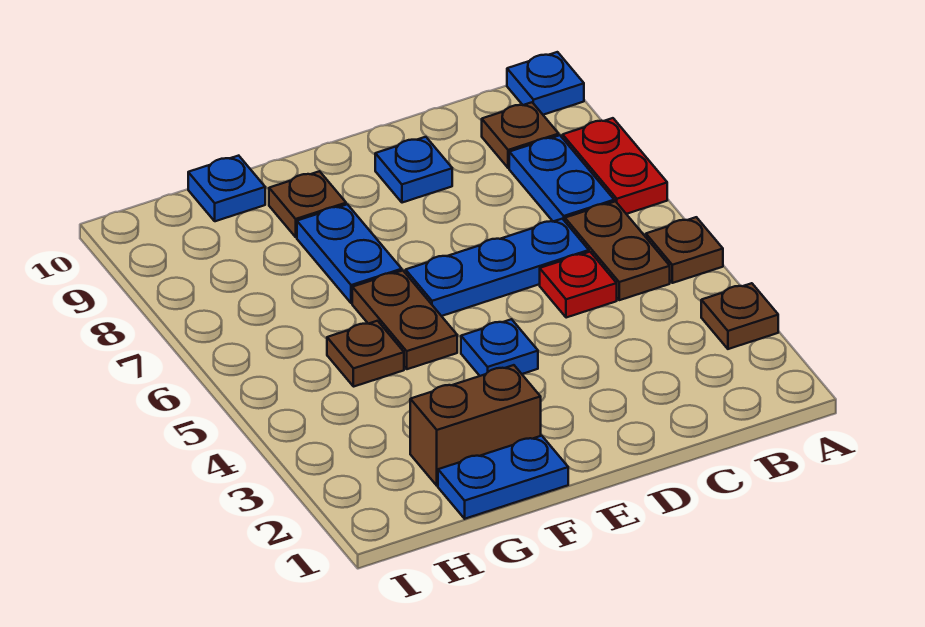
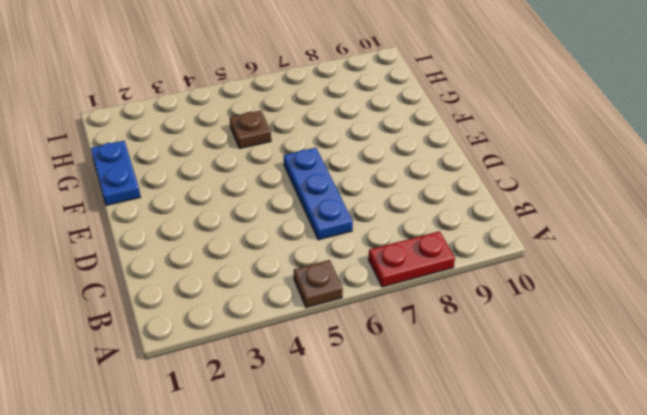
none -> brown 1x1 plate [701,283,778,349]
none -> blue 1x1 plate [507,52,584,115]
none -> brown 1x2 plate [565,201,670,300]

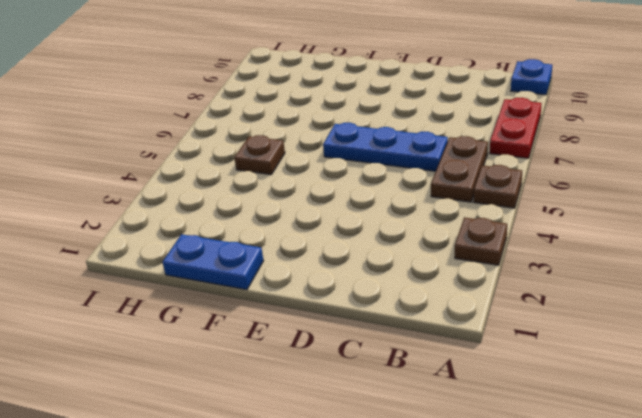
none -> blue 1x2 plate [509,135,614,222]
none -> brown 1x1 plate [482,102,559,168]
none -> red 1x1 plate [540,252,617,318]

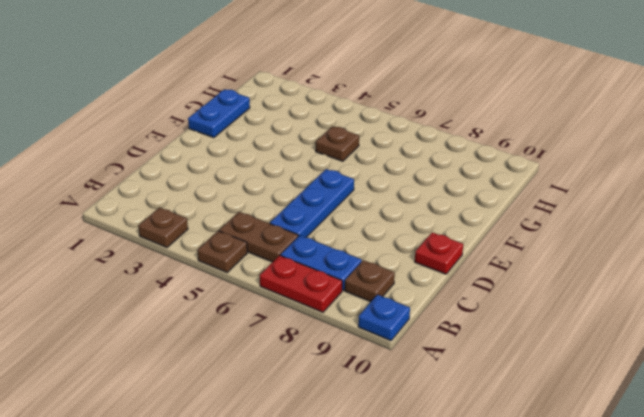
red 1x1 plate [415,232,463,274] -> red 1x1 plate moved to [540,252,617,318]
none -> blue 1x1 plate [375,137,452,203]
none -> blue 1x1 plate [461,319,538,376]
none -> brown 1x2 brick [410,365,541,486]

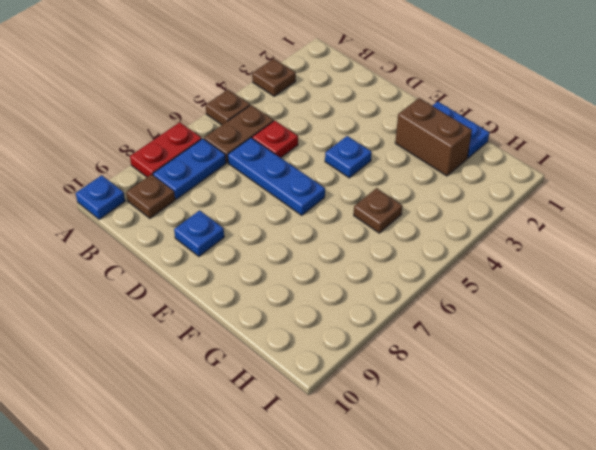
none -> brown 1x2 plate [352,271,457,369]
none -> blue 1x2 plate [297,204,402,303]
none -> brown 1x1 plate [269,171,346,237]

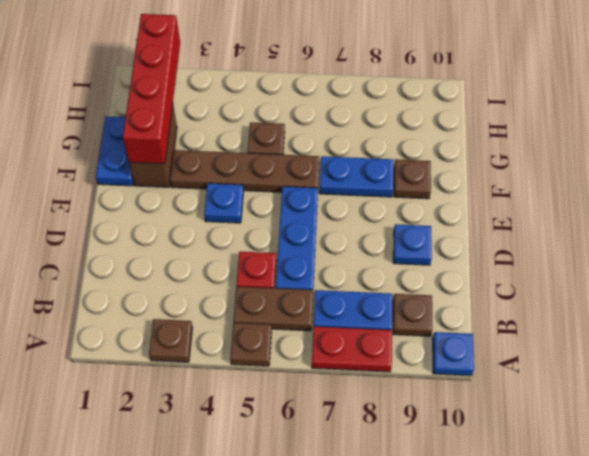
red 1x4 brick [123,14,180,164] -> none
brown 1x4 plate [170,150,319,192] -> brown 1x2 plate [352,271,457,369]
none -> blue 1x1 plate [188,156,265,221]

